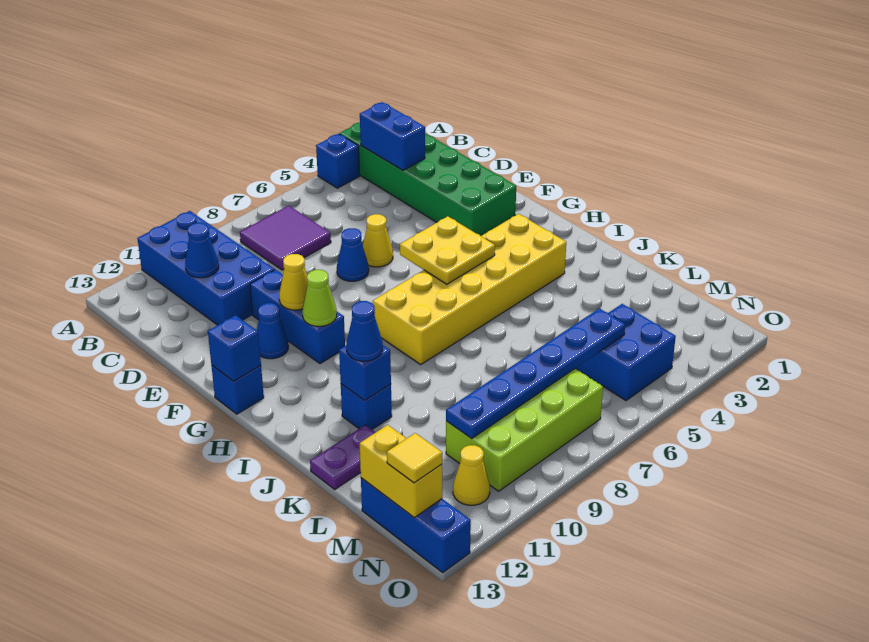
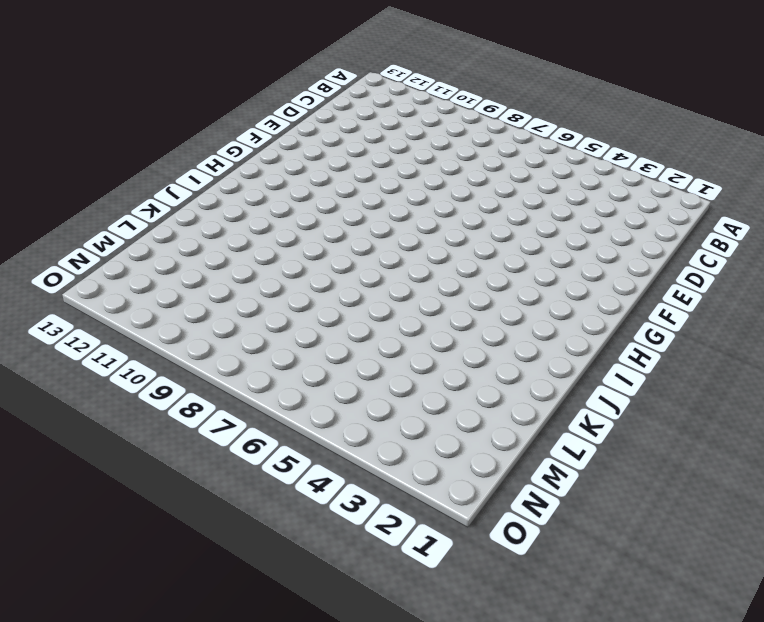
none -> green 2x6 brick [340,123,516,236]
none -> blue 1x1 brick [316,134,360,188]
none -> blue 2x4 brick [137,211,275,325]

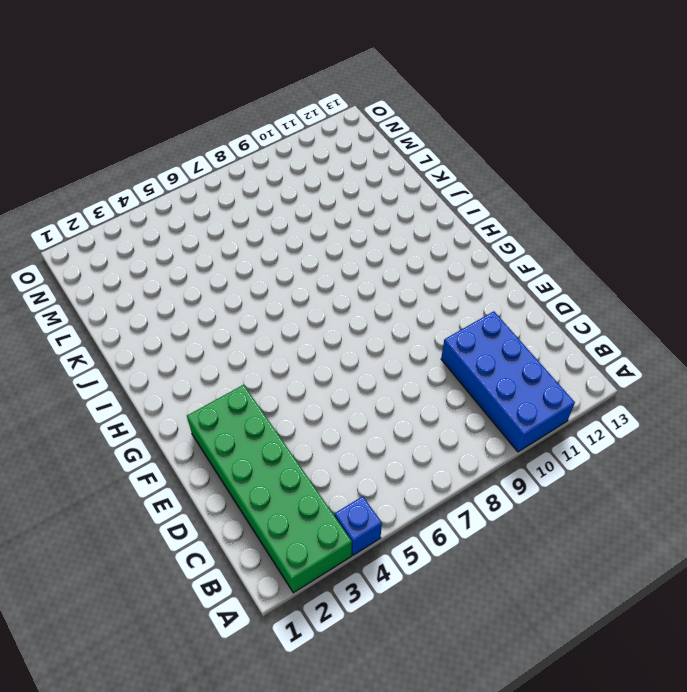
none -> purple 2x2 tile [240,206,331,270]
none -> yellow 1x1 cone [363,214,393,267]
none -> blue 1x1 cone [337,228,369,281]

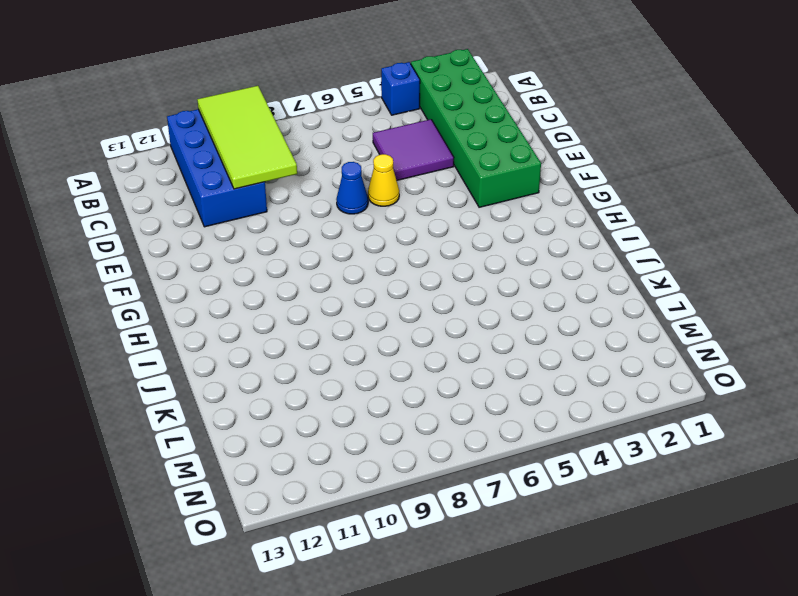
lime 2x4 tile [197,86,297,189] -> none
purple 2x2 tile [373,119,454,180] -> purple 2x2 tile moved to [240,206,331,270]
none -> blue 1x3 brick [250,270,345,364]
none -> blue 1x1 cone [257,303,288,359]
none -> blue 1x1 brick [211,365,264,414]

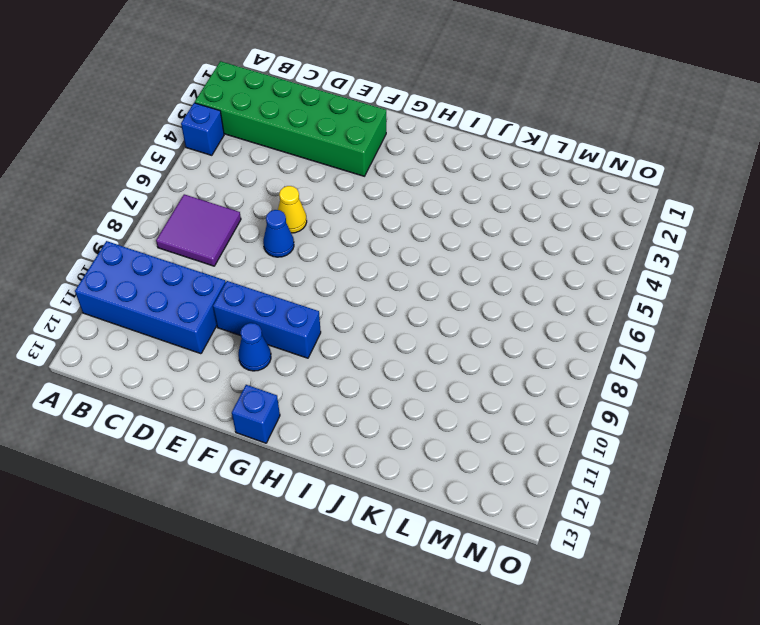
none -> yellow 2x6 brick [373,214,566,364]
none -> blue 1x1 brick [341,384,392,429]
none -> purple 1x2 plate [310,425,376,489]

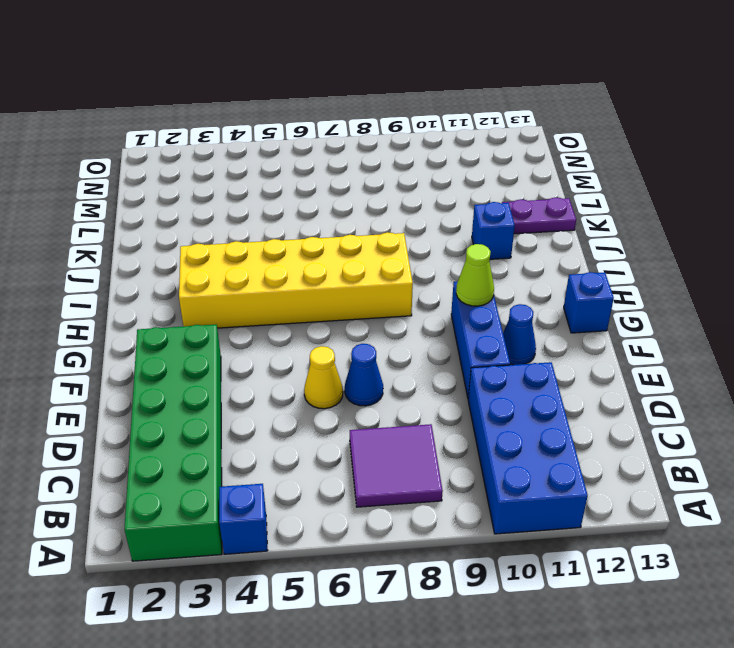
none -> blue 2x2 brick [576,304,676,401]
none -> lime 2x4 brick [446,368,603,491]
none -> blue 1x3 brick [361,478,471,572]

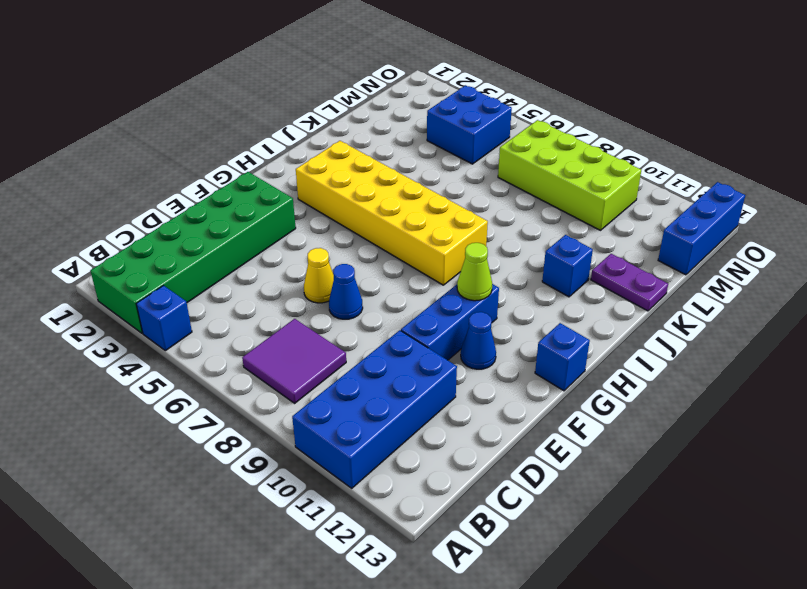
none -> yellow 1x1 cone [453,445,490,505]
none -> blue 1x2 brick [360,102,425,170]
none -> blue 1x1 cone [185,223,219,278]

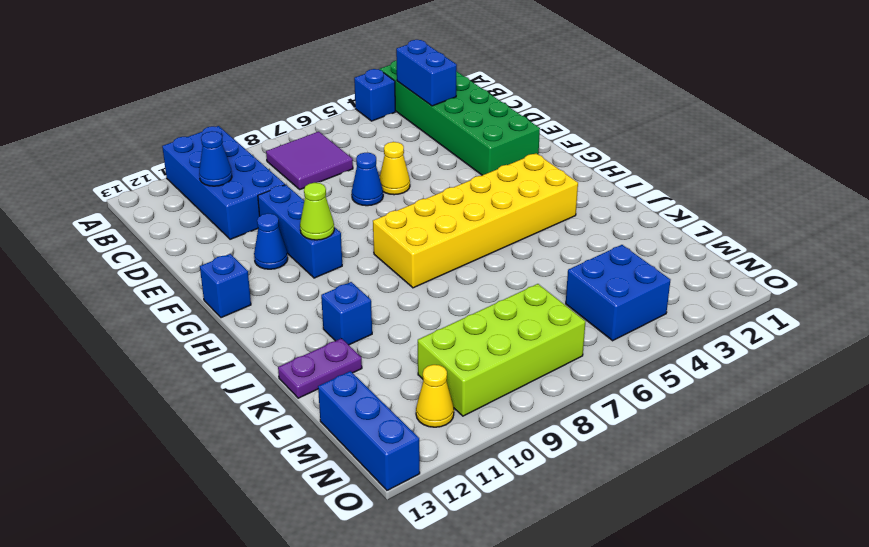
none -> yellow 1x1 cone [279,254,308,310]
none -> yellow 2x2 plate [400,216,495,284]
none -> blue 1x1 brick [208,315,261,381]

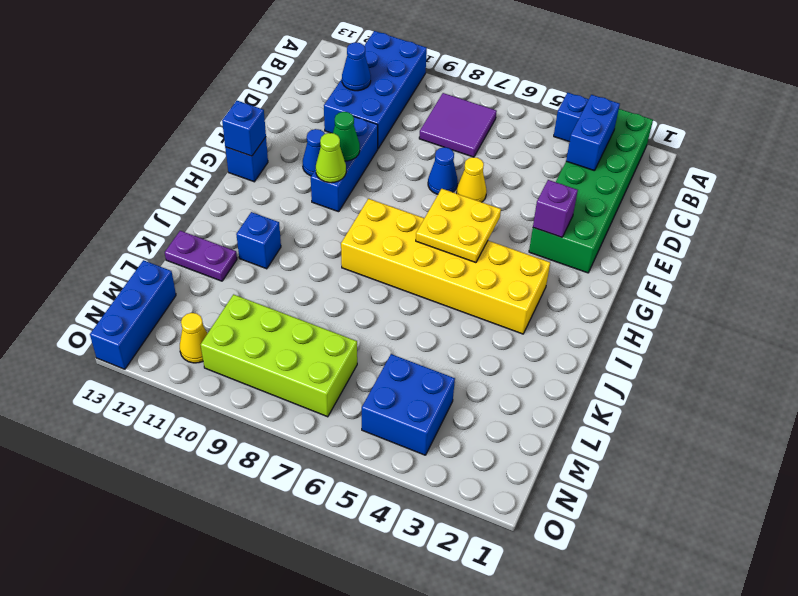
purple 1x1 brick [533,180,578,237] -> none
green 1x1 cone [333,112,360,161] -> yellow 1x1 cone [279,254,308,310]
none -> blue 1x1 brick [339,345,391,400]
none -> blue 1x6 plate [446,308,625,439]
none -> yellow 1x2 brick [360,425,442,517]

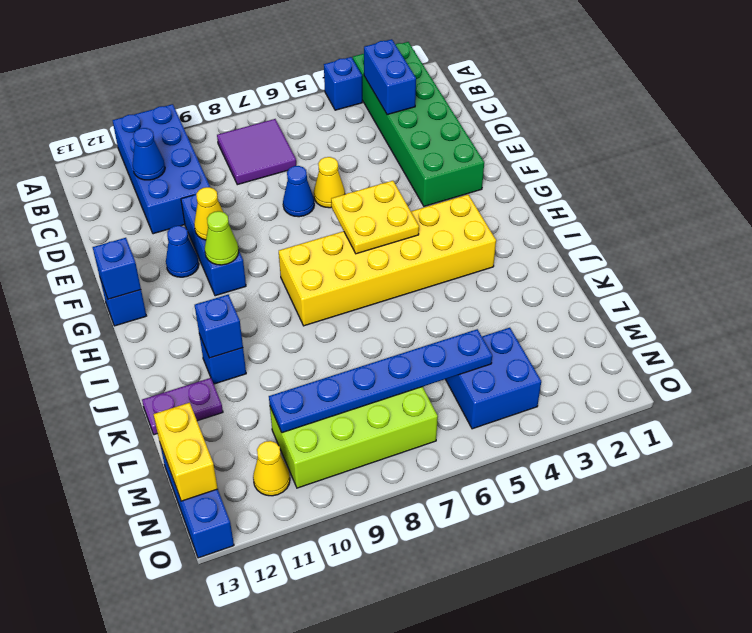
none -> blue 1x1 cone [346,301,383,361]
none -> yellow 1x1 tile [387,433,442,483]

